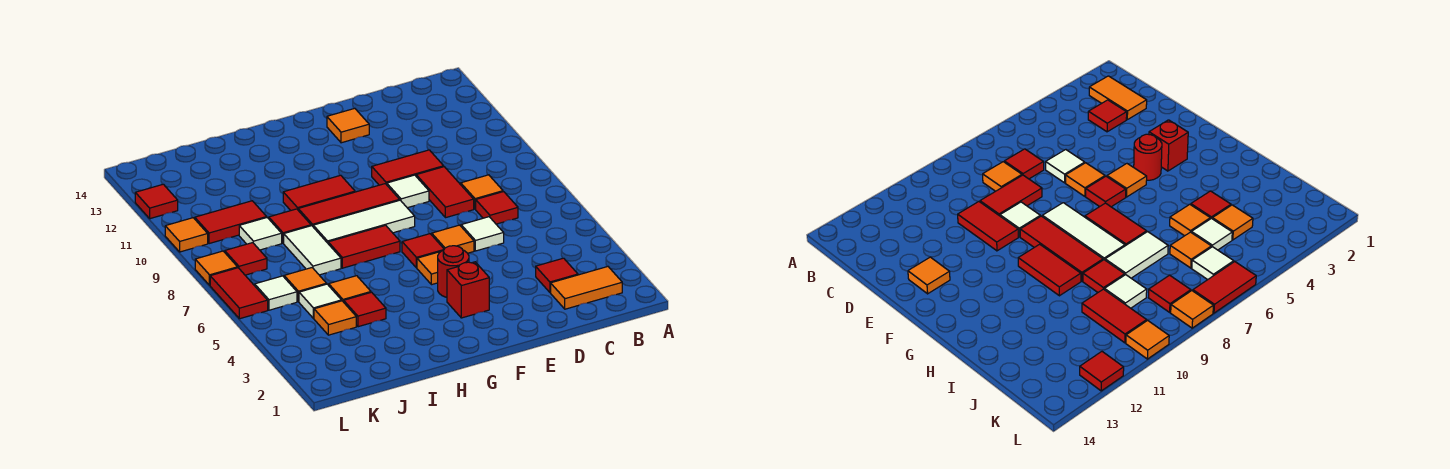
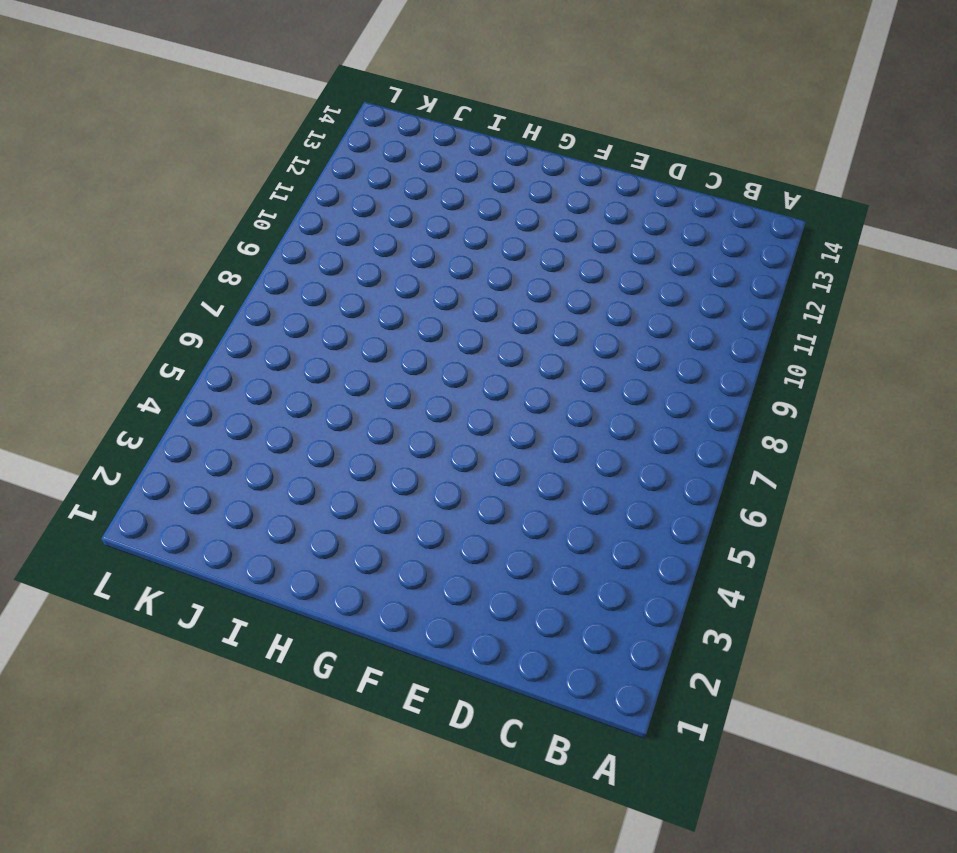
none -> orange 1x2 tile [551,267,622,309]
none -> red 1x1 tile [536,258,578,293]
none -> red 1x1 tile [476,192,518,224]
none -> orange 1x1 tile [461,175,503,209]

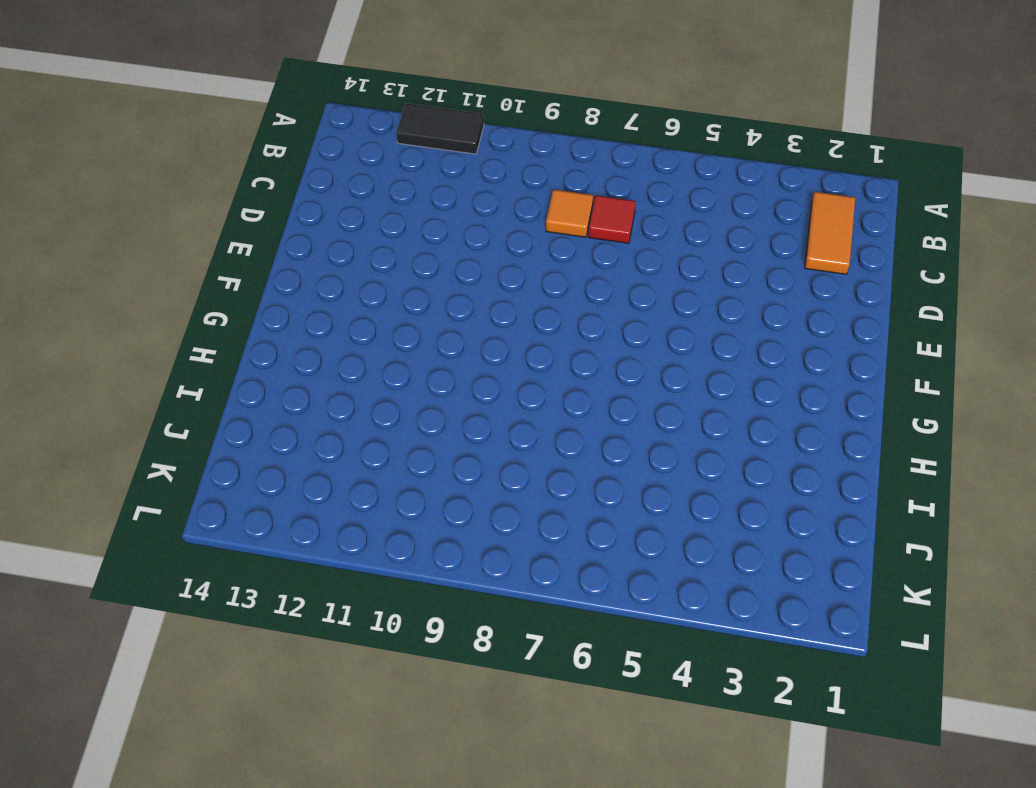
black 1x2 tile [396,103,484,154] -> none
none -> red 1x1 tile [536,258,578,293]
none -> white 1x1 tile [461,217,504,251]
none -> red 1x2 tile [416,167,474,218]
none -> red 1x2 tile [372,150,444,185]

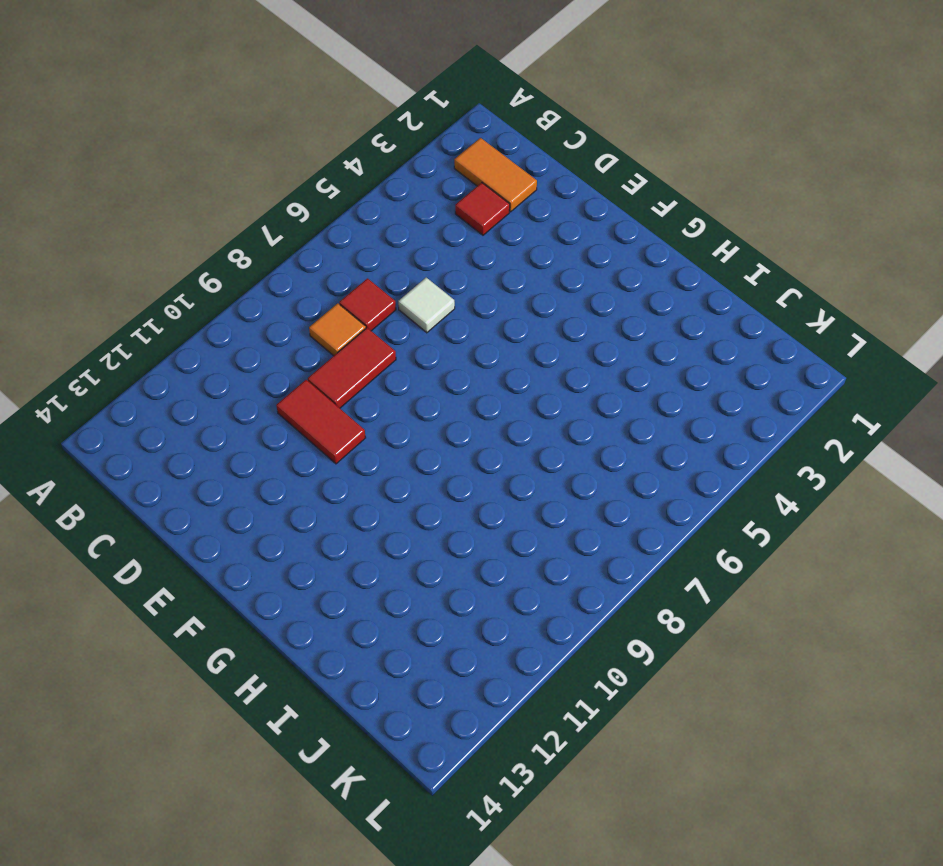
none -> orange 1x1 tile [432,225,474,253]
none -> white 1x1 tile [387,175,429,208]
none -> orange 1x1 tile [327,108,369,143]
none -> red 1x1 brick [447,262,489,318]

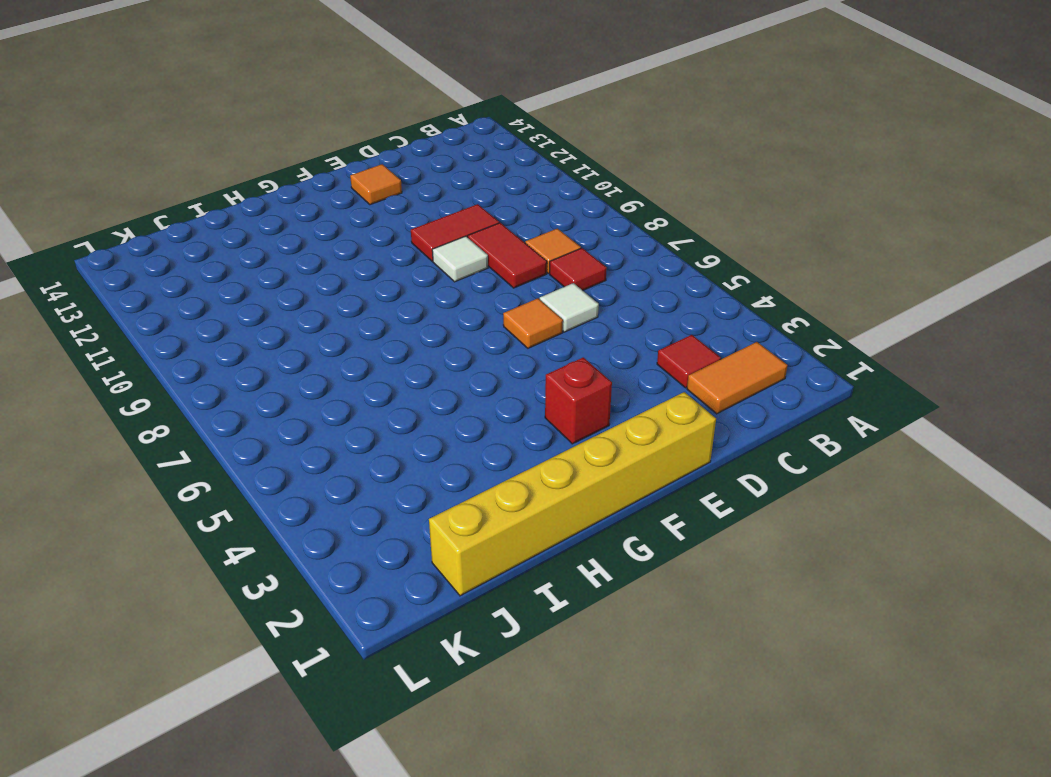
yellow 1x6 brick [429,392,716,596] -> none
none -> red 1x1 round brick [438,246,469,297]
none -> orange 1x1 tile [417,252,440,285]
none -> red 1x1 tile [402,234,444,268]
none -> white 1x3 tile [313,200,415,243]

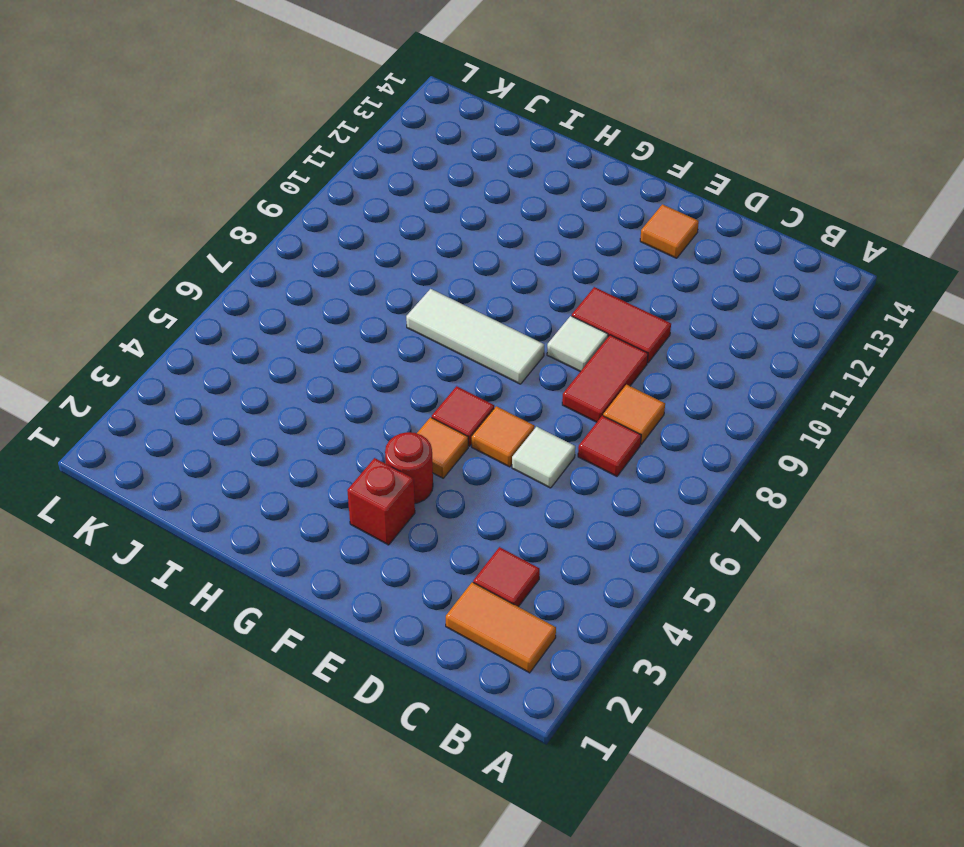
none -> red 1x3 tile [298,184,399,226]
none -> red 1x2 tile [328,225,400,268]
none -> red 1x2 tile [283,175,355,210]
none -> red 1x1 tile [344,292,386,327]

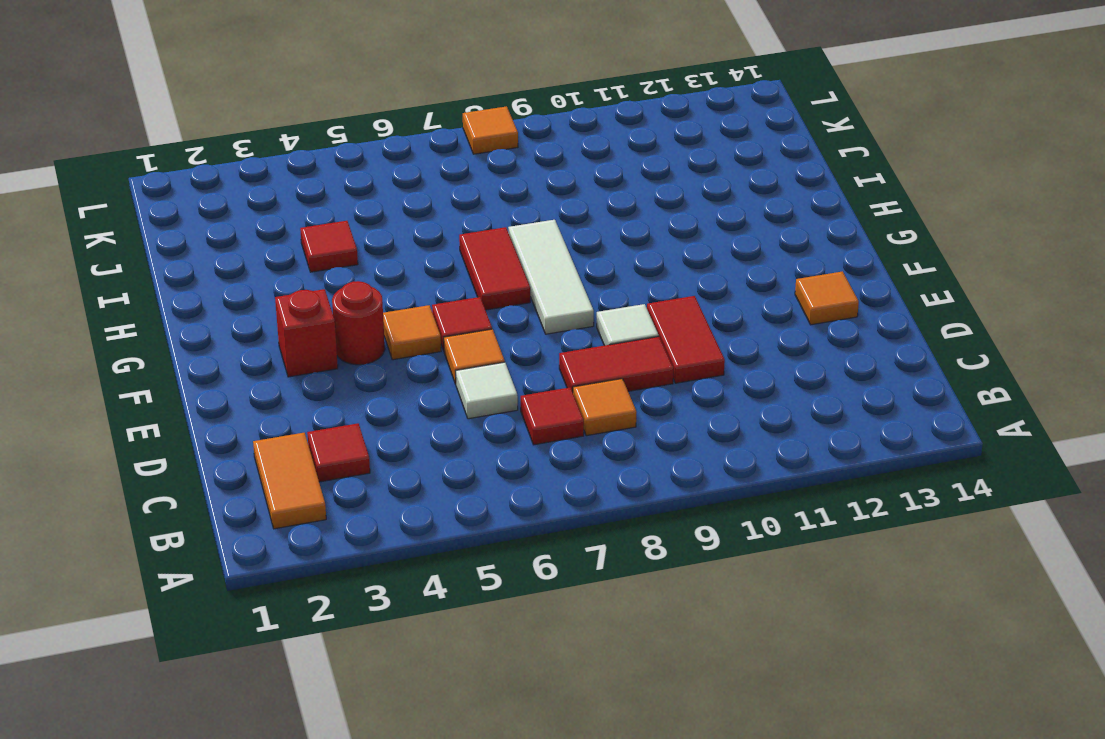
none -> red 1x3 tile [298,184,399,226]
none -> red 1x2 tile [283,175,355,210]
none -> orange 1x1 tile [329,276,371,302]
none -> white 1x2 tile [284,226,341,275]

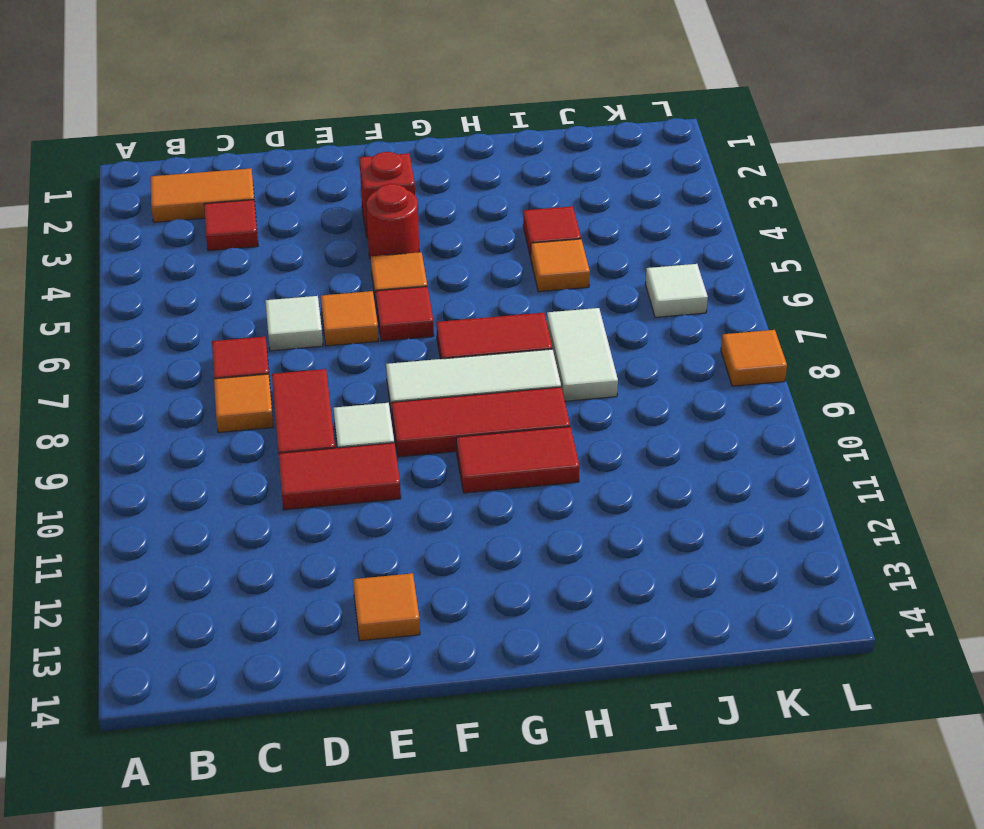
none -> red 1x1 tile [269,209,311,243]
none -> orange 1x1 tile [314,301,356,335]
none -> white 1x1 tile [299,284,341,318]
none -> orange 1x1 tile [284,268,327,302]

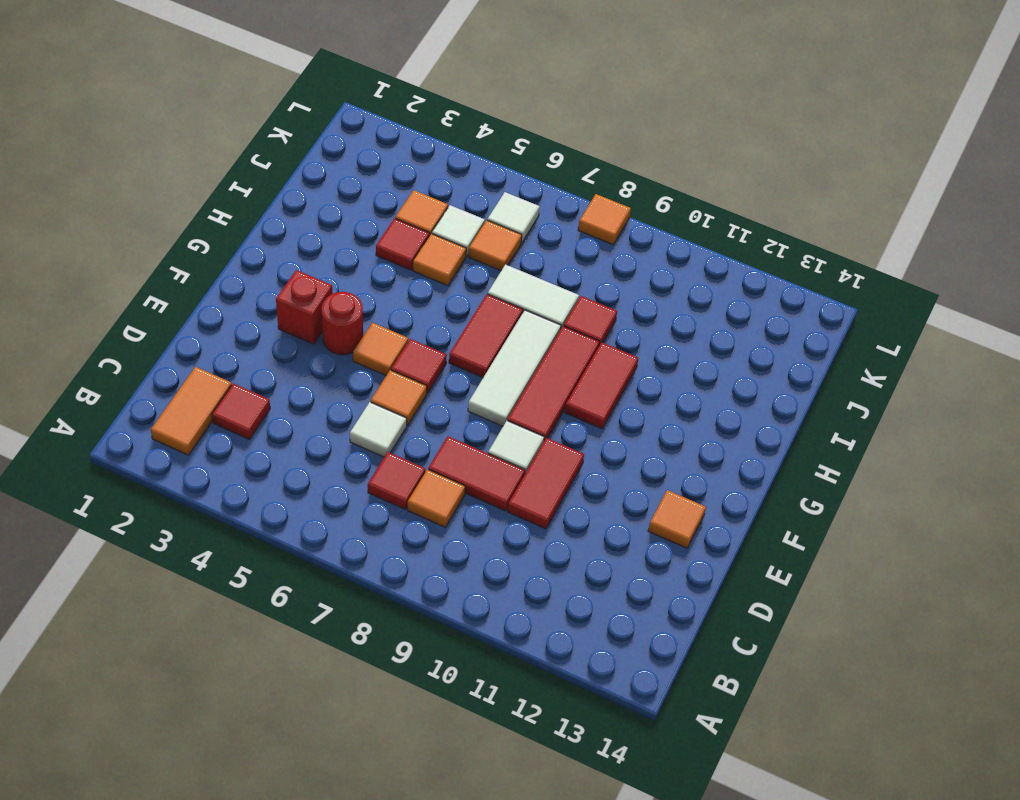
none -> white 1x1 tile [239,218,282,250]
none -> red 1x2 tile [195,201,267,244]
none -> red 1x1 tile [225,243,267,275]
none -> red 1x2 tile [210,268,268,319]

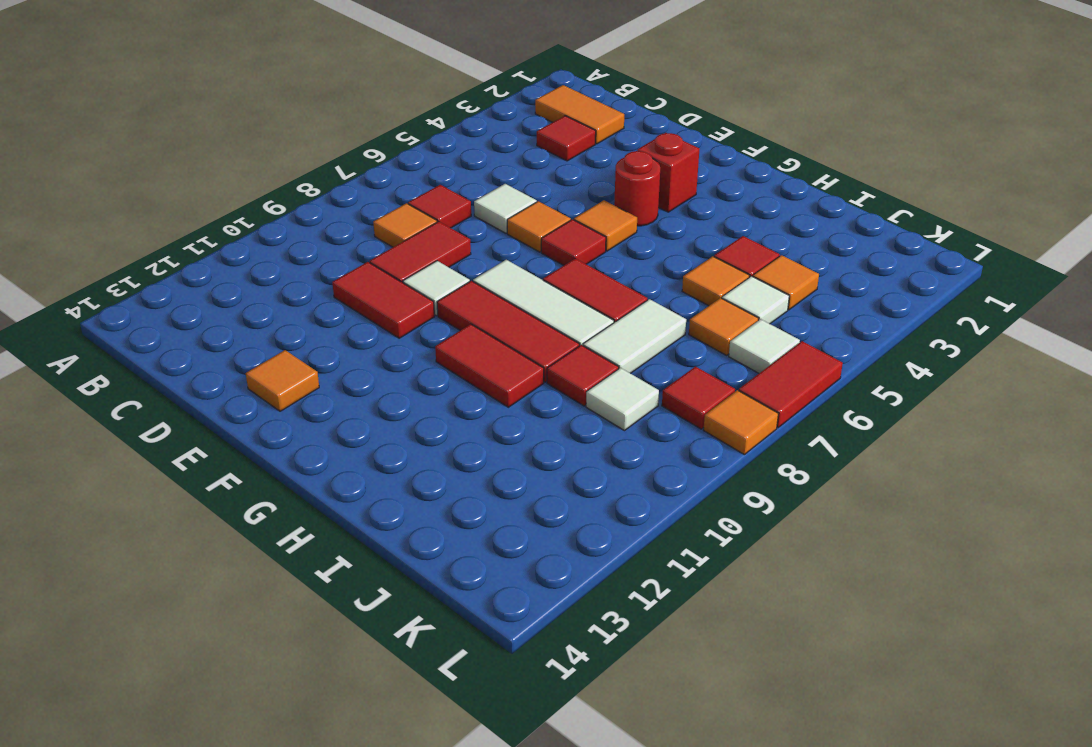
none -> red 1x2 tile [195,201,267,244]
none -> orange 1x1 tile [165,218,208,252]
none -> red 1x1 tile [135,184,178,219]

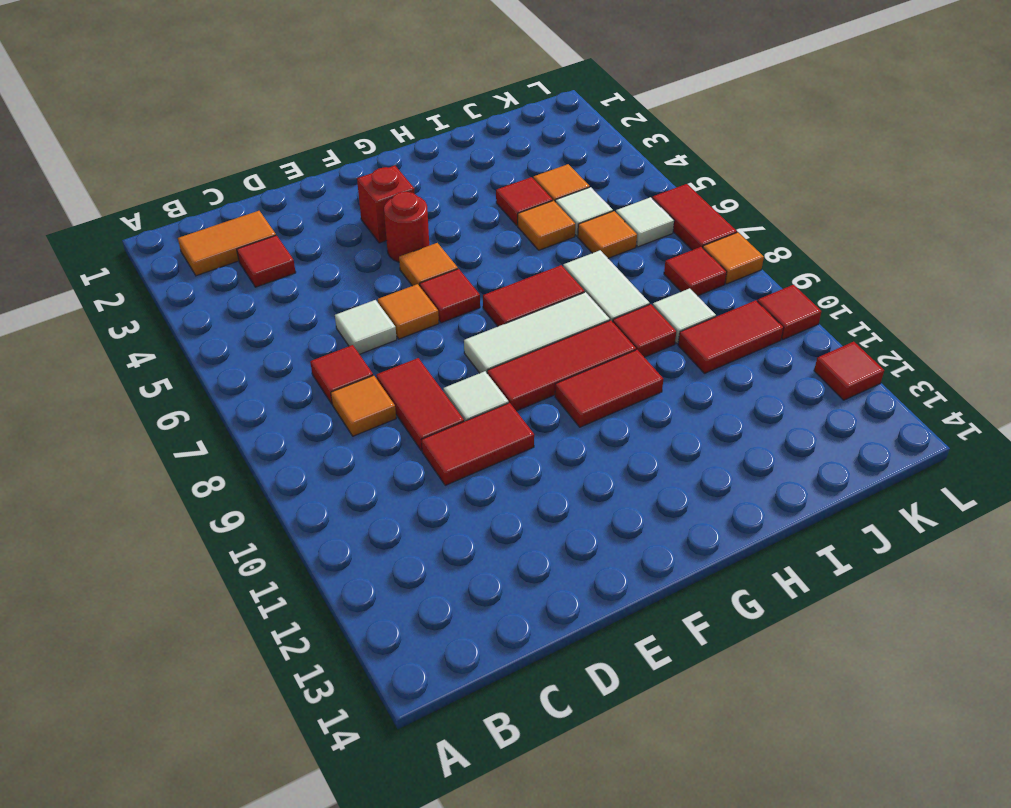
red 1x1 tile [757,285,822,339] -> orange 1x1 tile [165,218,208,252]
none -> orange 1x1 tile [327,108,369,143]

